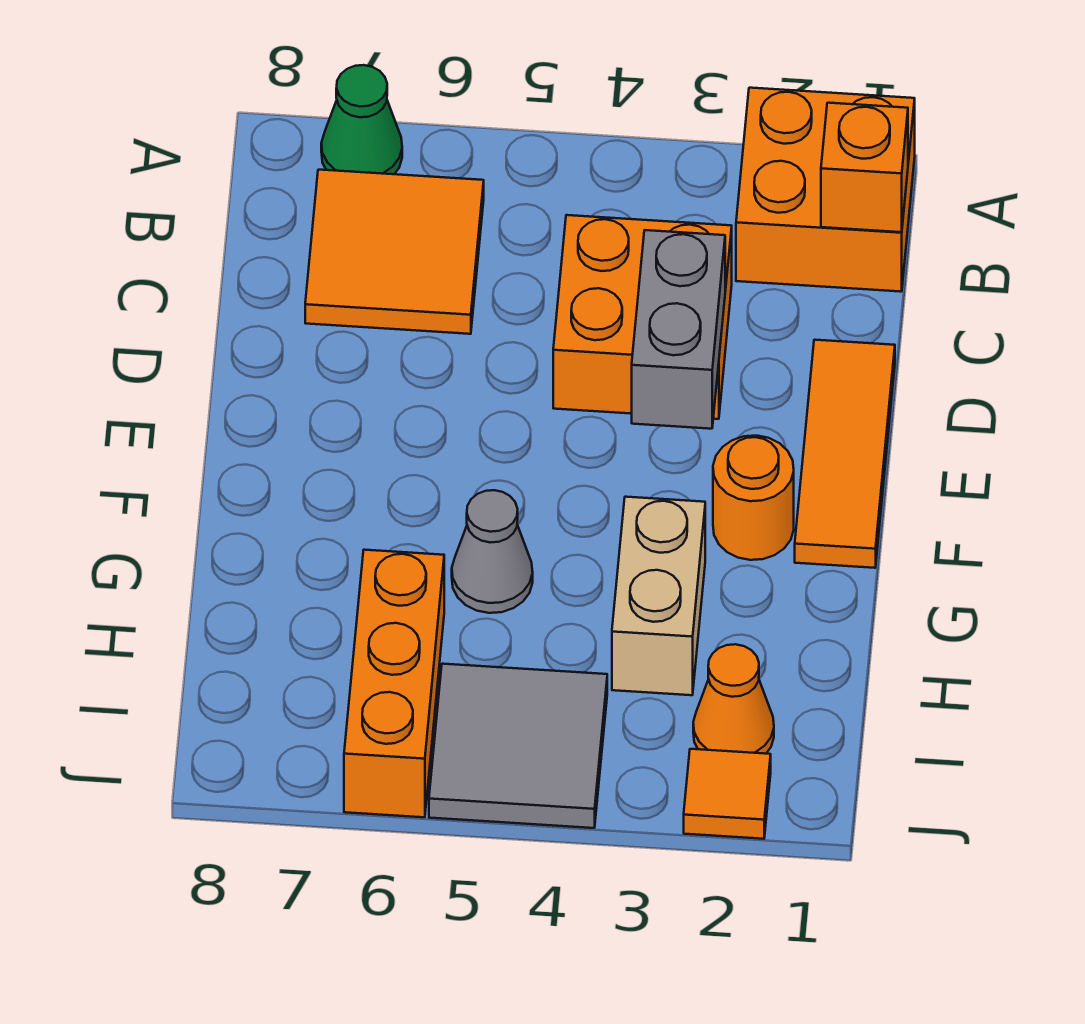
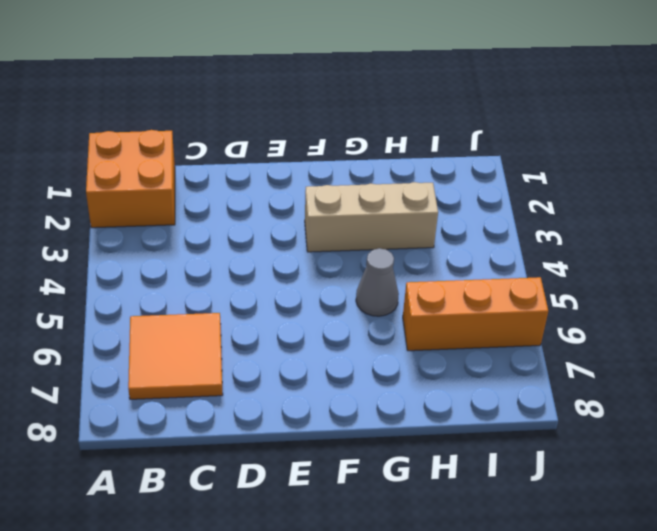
tan 1x3 brick [305,182,438,252] -> tan 1x2 brick [612,497,705,695]
none -> green 1x1 cone [321,65,402,174]
none -> orange 2x2 brick [553,215,732,419]
none -> orange 1x3 tile [795,340,895,568]

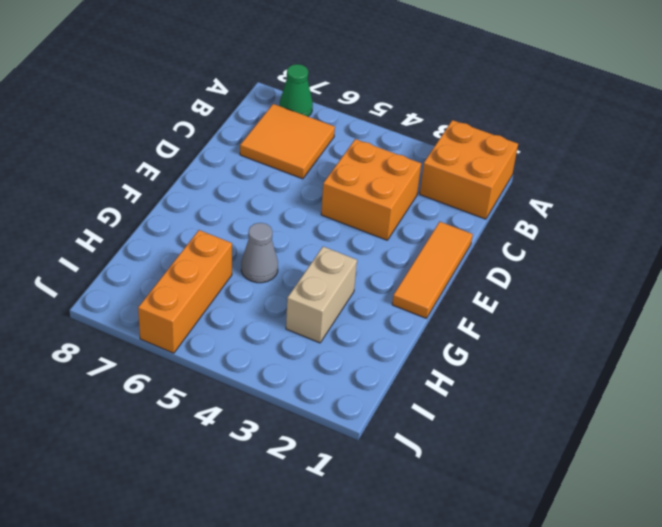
none -> orange 1x1 round brick [713,436,794,560]
none -> orange 1x1 cone [693,644,774,754]
none -> grey 2x2 tile [429,664,607,828]

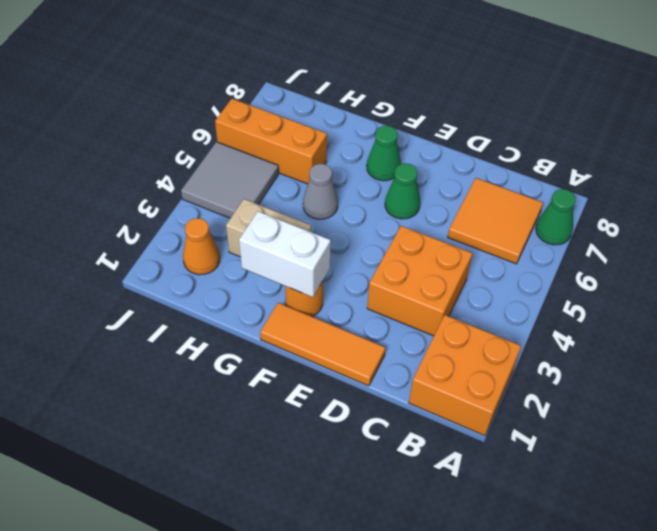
green 1x1 cone [385,163,420,219] -> none
white 1x2 brick [239,211,331,297] -> none
green 1x1 cone [367,126,401,181] -> none
none -> orange 1x1 tile [684,749,771,839]
none -> orange 1x1 brick [821,103,908,232]
none -> grey 1x2 brick [632,230,725,429]

